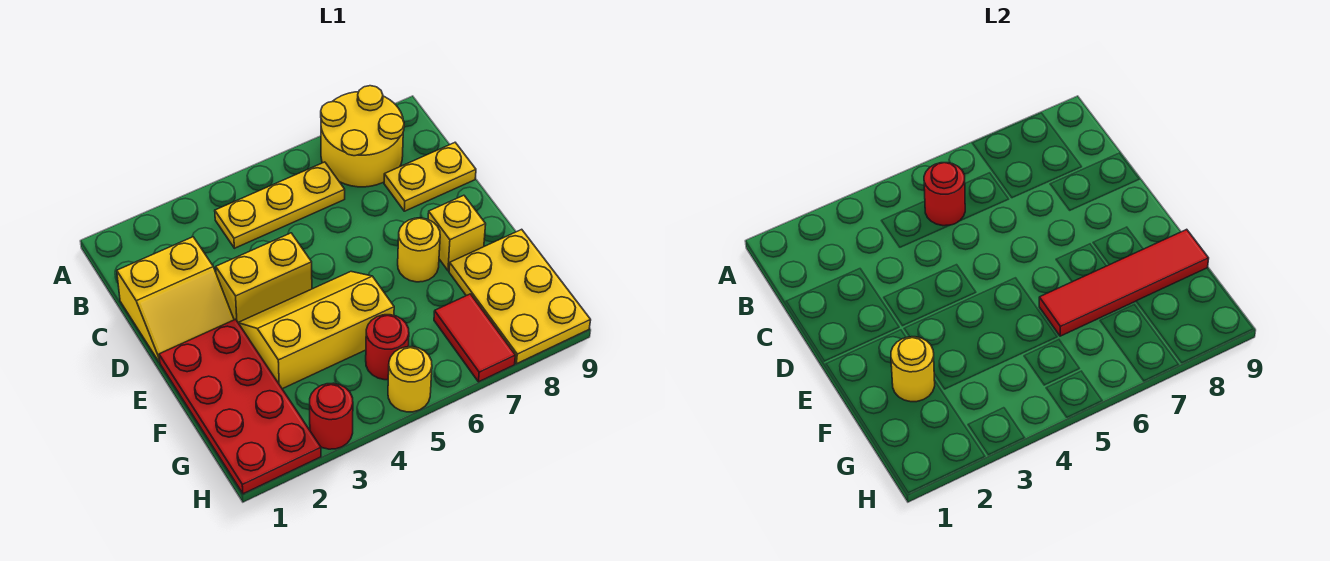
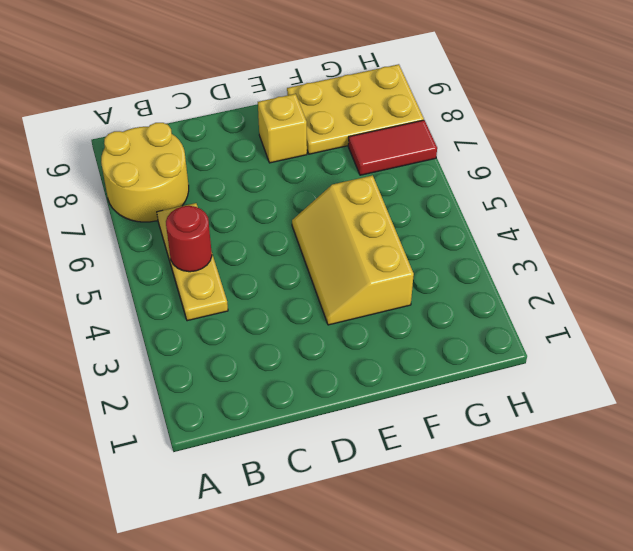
none -> yellow 2x2 slope [117,237,234,362]
none -> yellow 1x2 plate [384,143,476,211]
none -> yellow 1x2 brick [216,233,312,322]

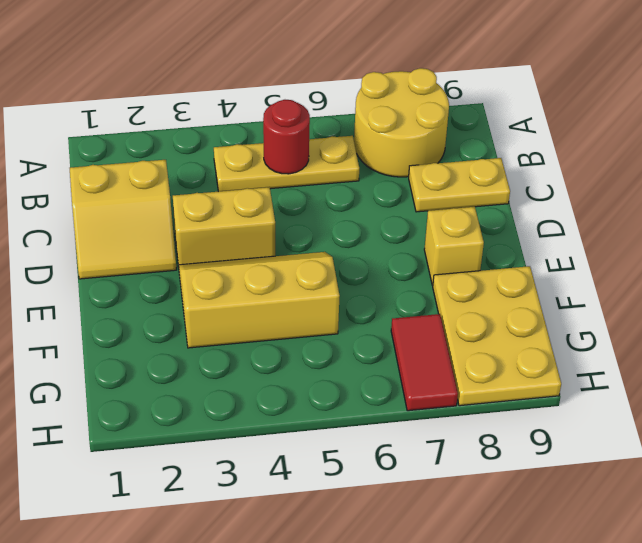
none -> red 2x4 plate [159,319,321,494]
none -> yellow 1x1 round brick [398,218,440,282]
none -> red 1x1 round brick [366,315,409,380]

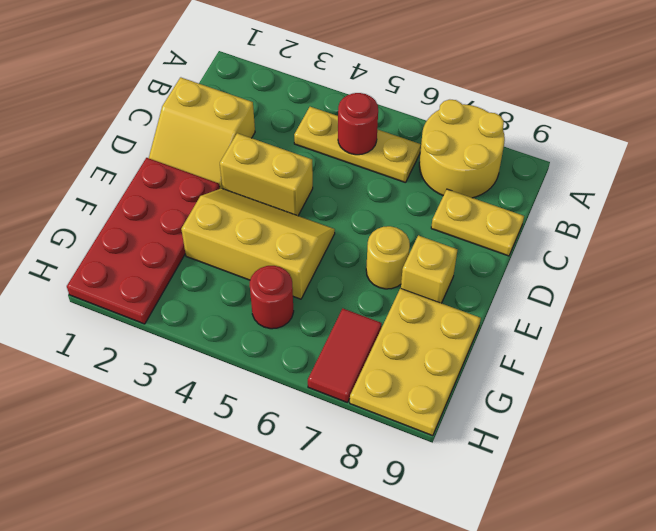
none -> red 1x1 round brick [310,383,353,449]
none -> yellow 1x1 round brick [388,347,432,412]
none -> yellow 1x1 round brick [891,337,935,402]

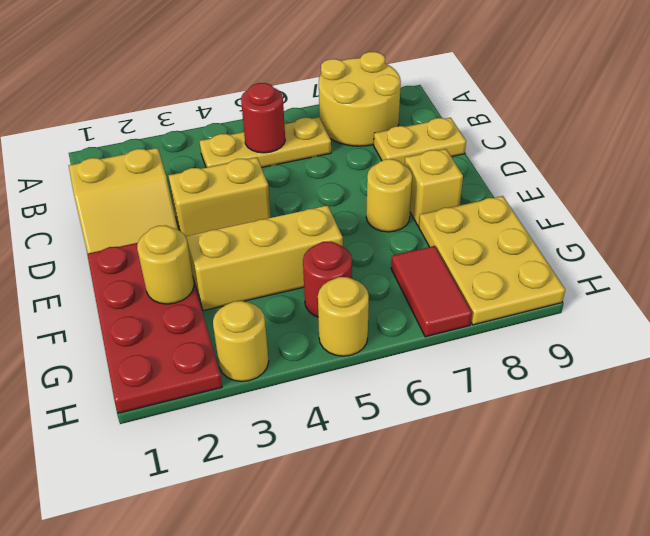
yellow 1x1 round brick [213,301,269,382] -> red 1x1 round brick [310,383,353,449]
none -> red 1x4 tile [1039,229,1209,336]

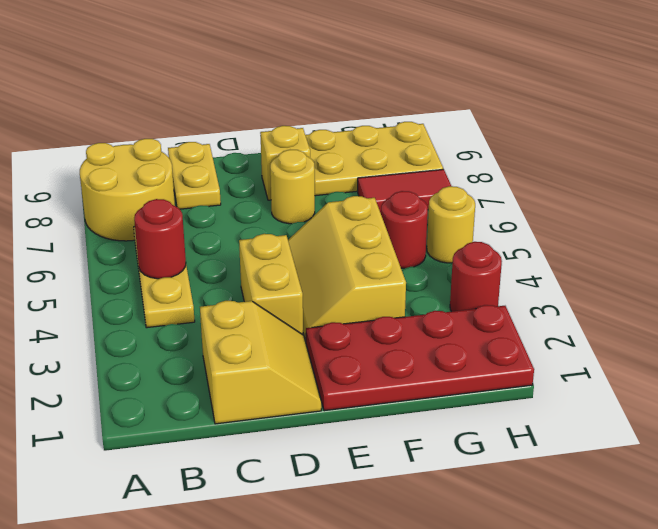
none -> yellow 1x1 round brick [891,337,935,402]
none -> red 1x4 tile [1039,229,1209,336]

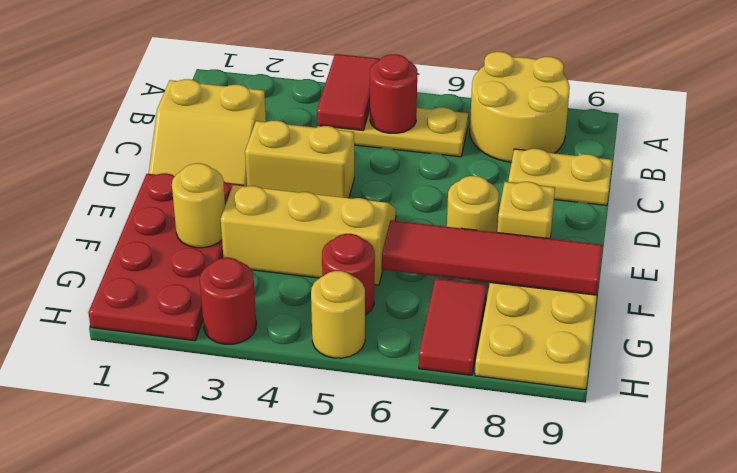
red 1x2 tile [317,54,380,130] -> none

